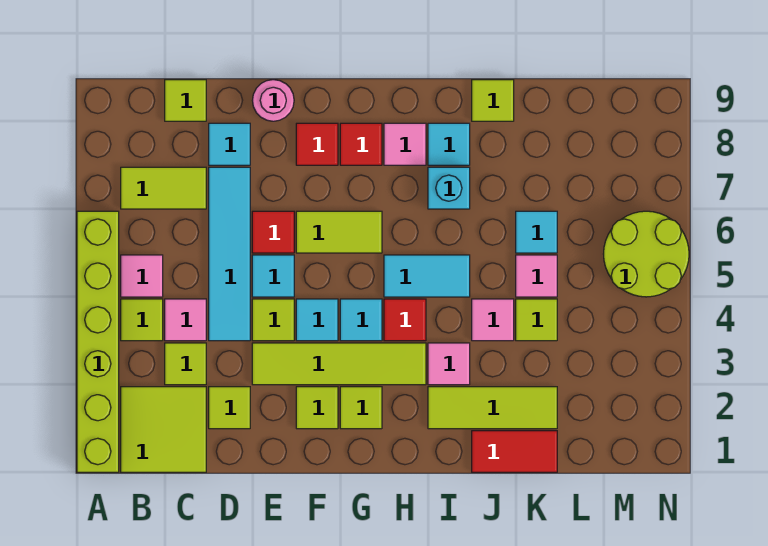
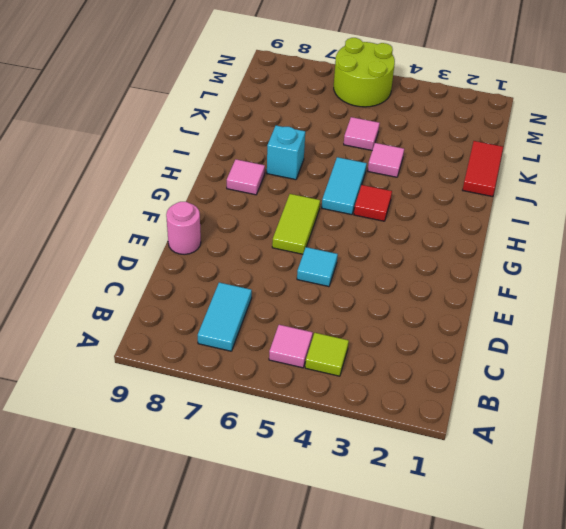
cyan 1x2 tile [198,282,252,351] -> lime 1x2 tile [121,167,206,209]
none -> lime 1x6 brick [77,211,119,472]
none -> lime 2x2 tile [121,387,206,472]
none -> lime 1x1 tile [165,343,206,385]
none -> pink 1x1 tile [165,299,206,341]

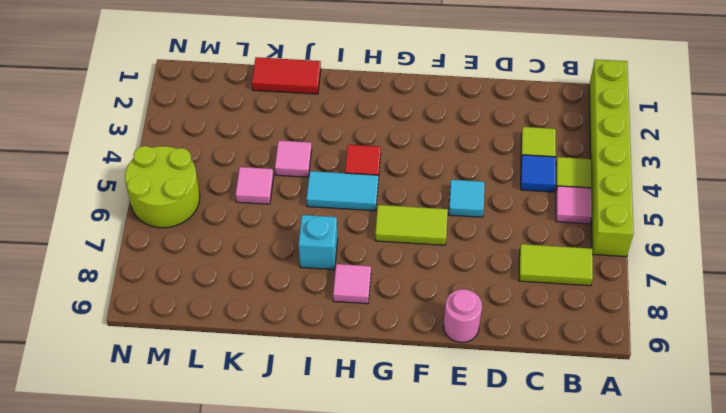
blue 1x1 tile [521,155,556,192] -> pink 1x1 tile [165,299,206,341]
none -> lime 2x2 tile [121,387,206,472]
none -> lime 1x1 tile [165,80,206,121]
none -> lime 1x1 tile [209,387,250,429]
none -> cyan 1x4 tile [209,167,250,341]

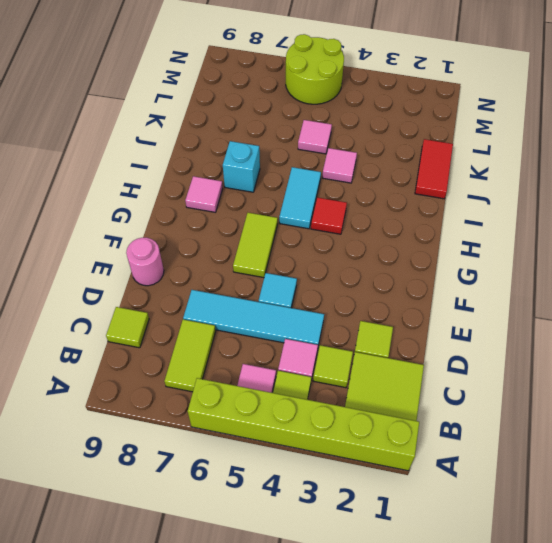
none -> cyan 1x1 tile [209,123,250,165]
none -> lime 1x4 tile [252,343,426,385]
none -> lime 1x1 tile [252,299,294,341]
none -> red 1x1 tile [252,211,294,253]

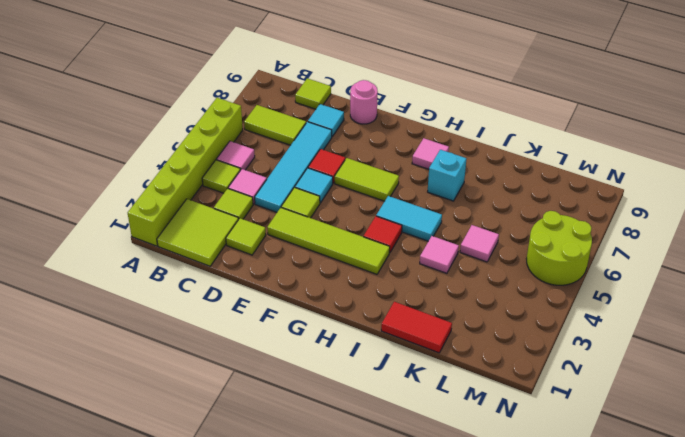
none -> lime 1x1 tile [296,387,338,429]
none -> cyan 1x1 tile [296,299,338,341]
none -> red 1x1 tile [296,123,338,165]
none -> lime 1x1 tile [340,387,382,429]

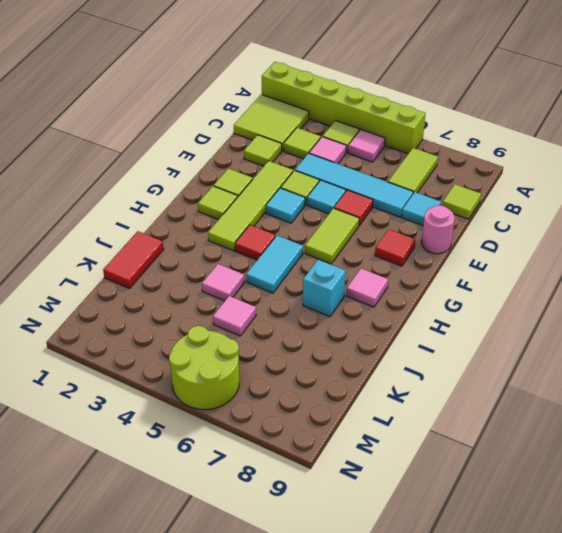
none -> cyan 1x1 tile [340,299,382,341]
none -> red 1x1 tile [340,123,382,165]
none -> lime 1x3 tile [428,387,557,429]
none -> pink 1x1 tile [428,343,470,385]

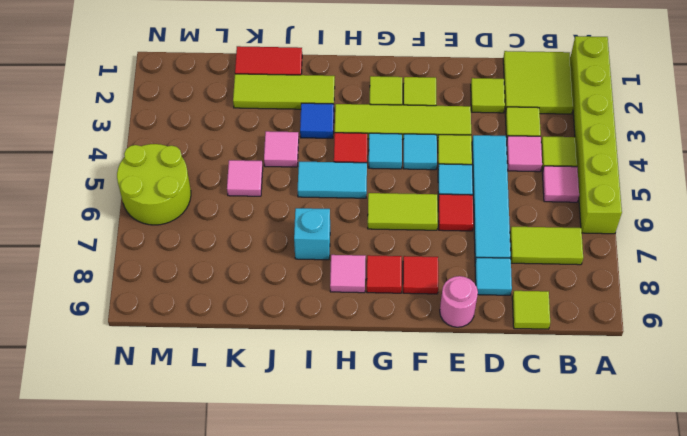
blue 1x1 tile [300,103,334,138] -> pink 1x1 tile [428,343,470,385]
none -> cyan 1x1 tile [428,123,470,165]
none -> lime 1x1 tile [472,80,514,121]
none -> lime 1x1 tile [516,299,557,341]
none -> cyan 1x1 tile [516,211,557,253]

